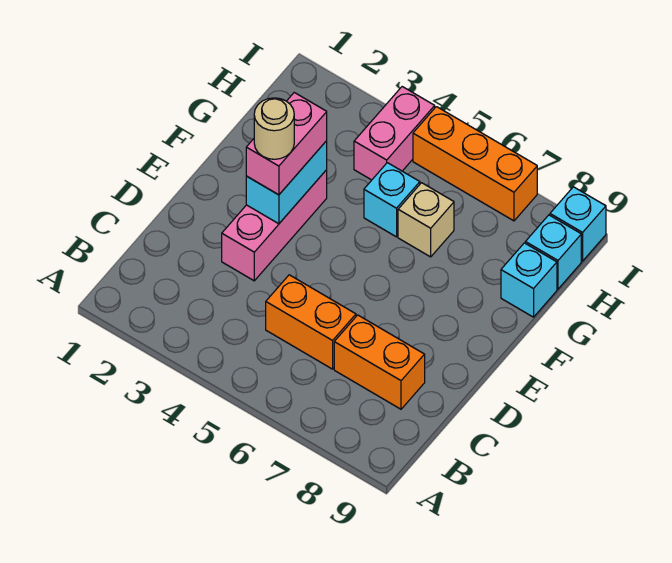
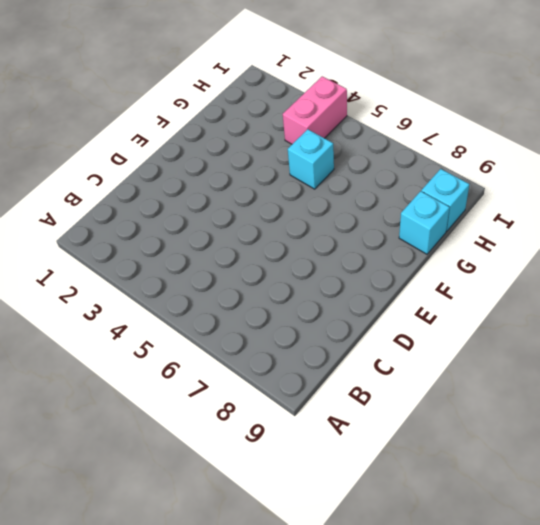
none -> orange 1x2 brick [266,275,356,369]
none -> orange 1x2 brick [334,315,425,409]
none -> pink 1x3 brick [222,170,327,281]

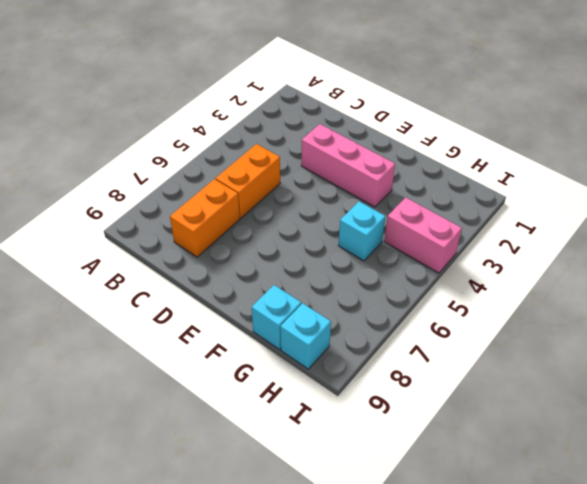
none -> tan 1x1 brick [398,183,454,257]
none -> orange 1x3 brick [413,107,537,221]
none -> cyan 1x1 brick [550,187,606,261]

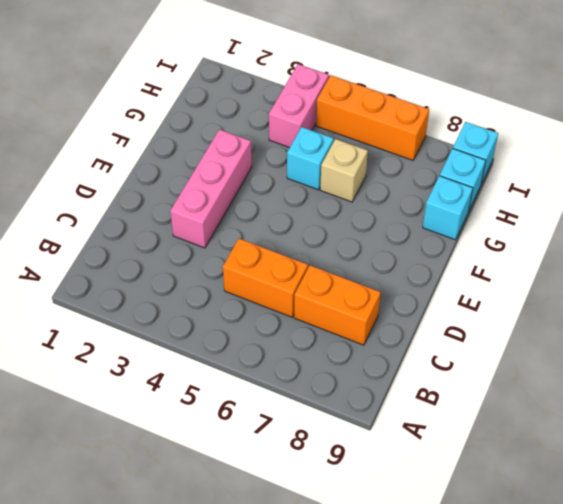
none -> cyan 1x2 brick [246,141,327,224]
none -> pink 1x2 brick [246,93,327,195]
none -> tan 1x1 round brick [254,98,294,159]

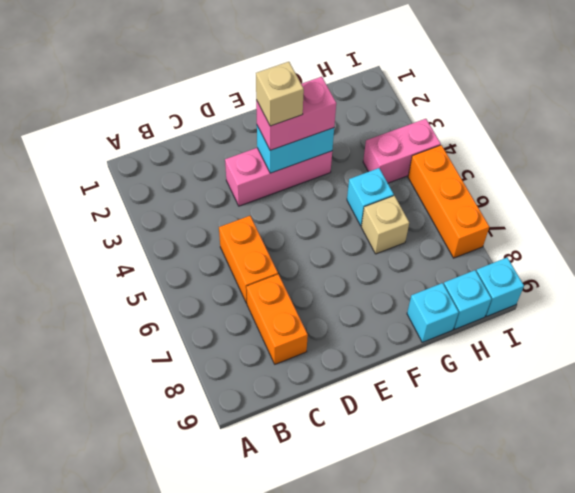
tan 1x1 brick [256,62,304,126] -> tan 1x1 round brick [254,98,294,159]

